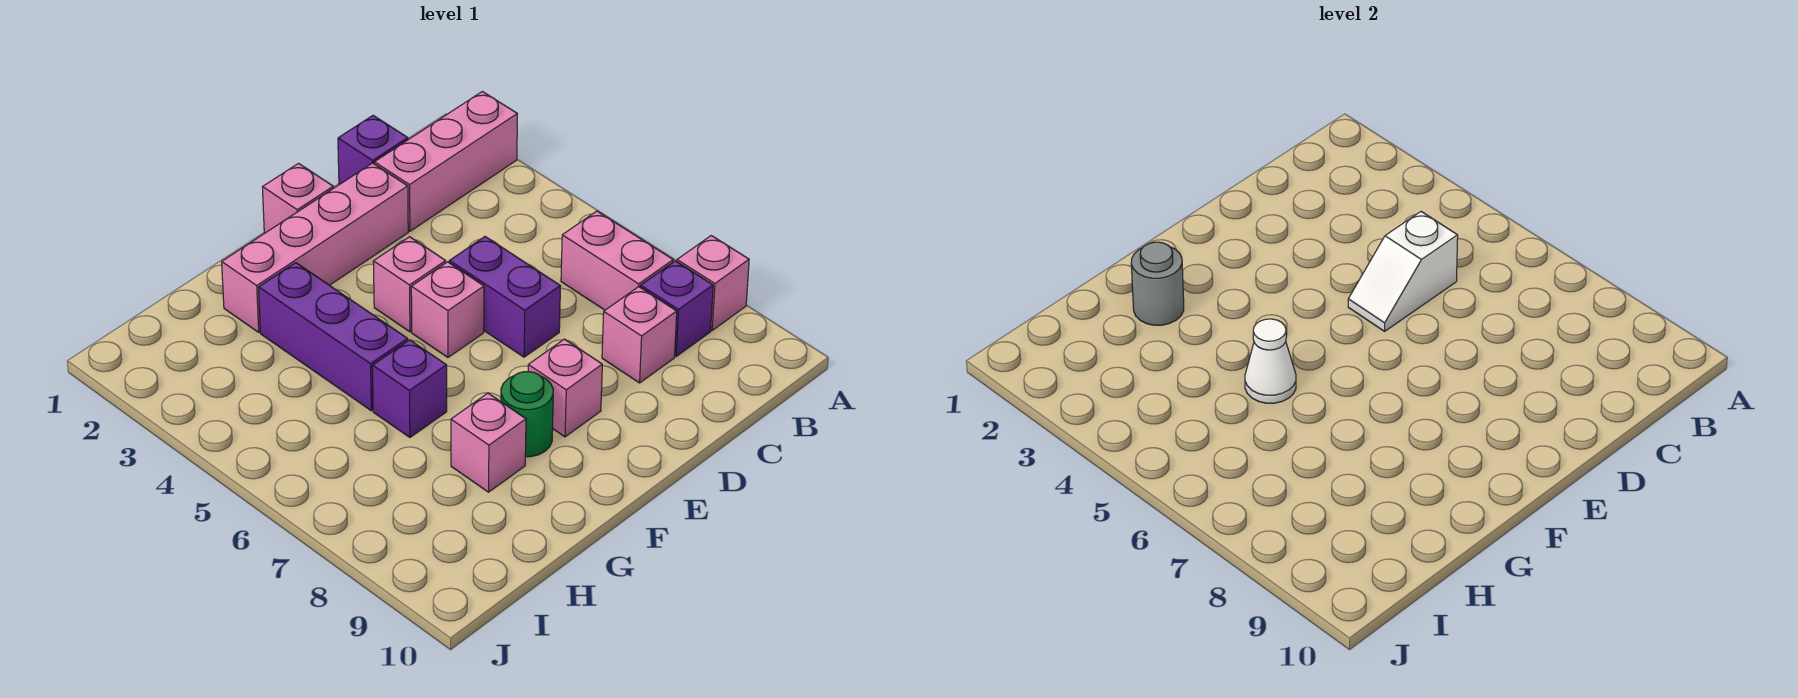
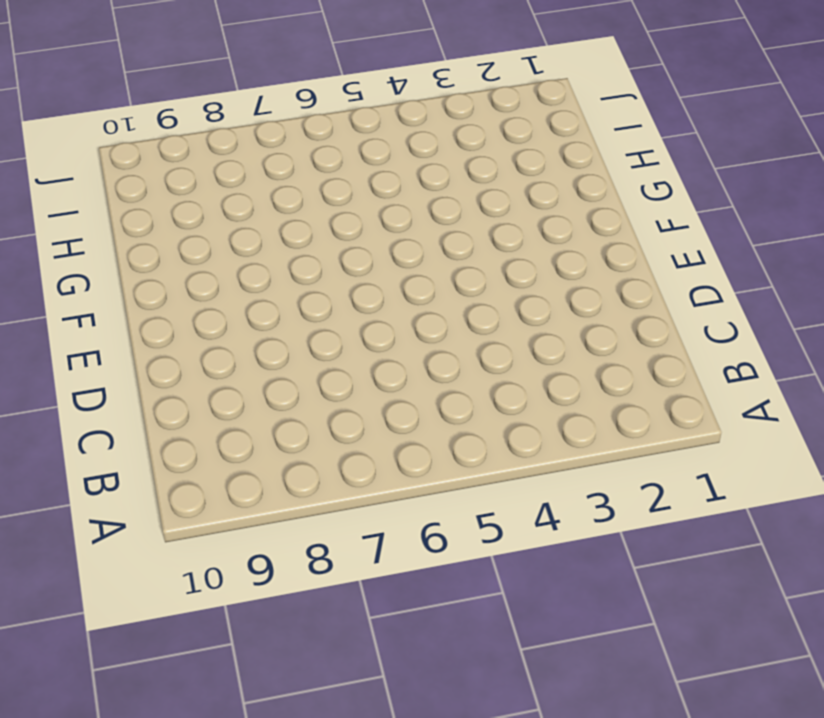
none -> pink 1x3 brick [374,92,517,231]
none -> pink 1x1 brick [677,236,749,330]
none -> pink 1x2 brick [561,211,673,310]

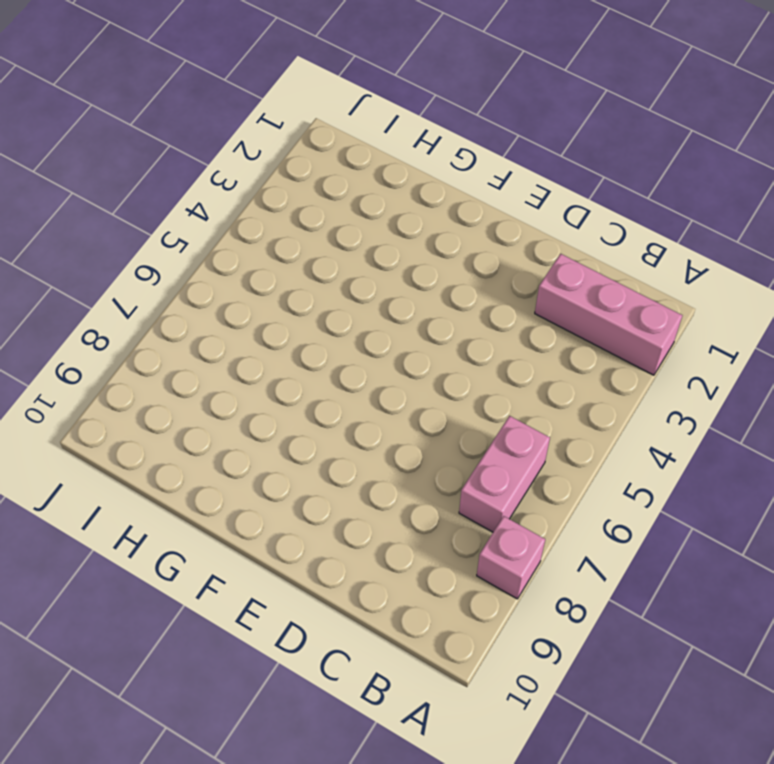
none -> purple 1x1 brick [640,261,713,356]
none -> purple 1x1 brick [338,115,408,185]
none -> pink 1x1 brick [602,287,677,383]

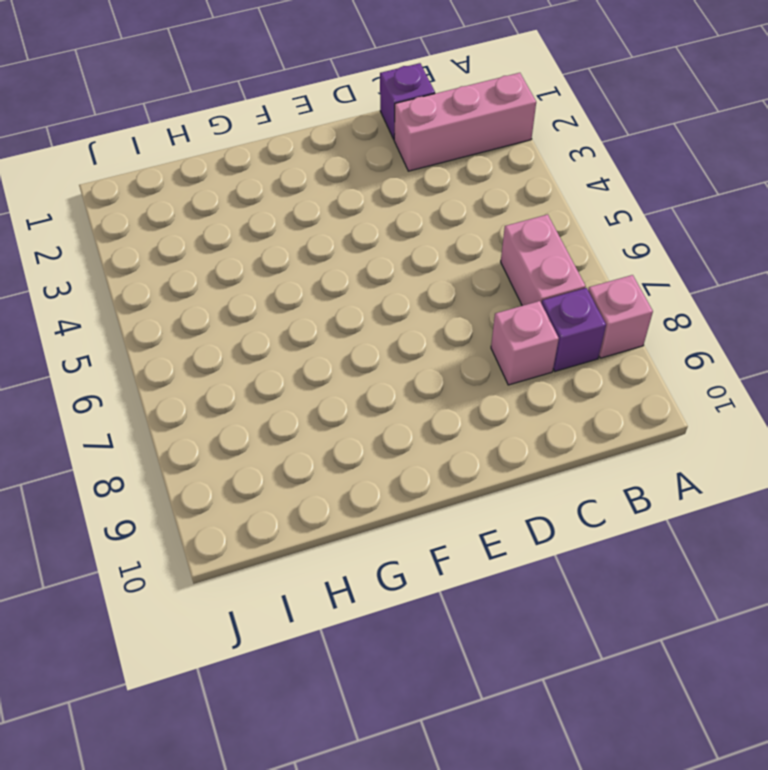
none -> pink 1x4 brick [222,163,408,332]
none -> purple 1x2 brick [449,237,561,357]
none -> pink 1x1 brick [263,163,333,233]

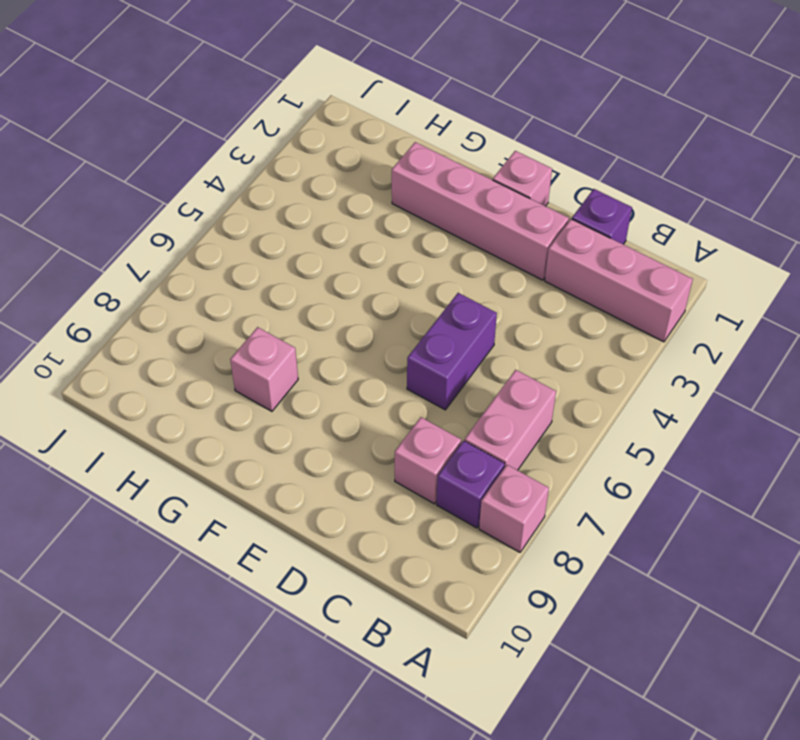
none -> pink 1x1 brick [373,237,446,332]
none -> pink 1x1 brick [411,262,484,357]
none -> pink 1x1 brick [528,339,602,437]

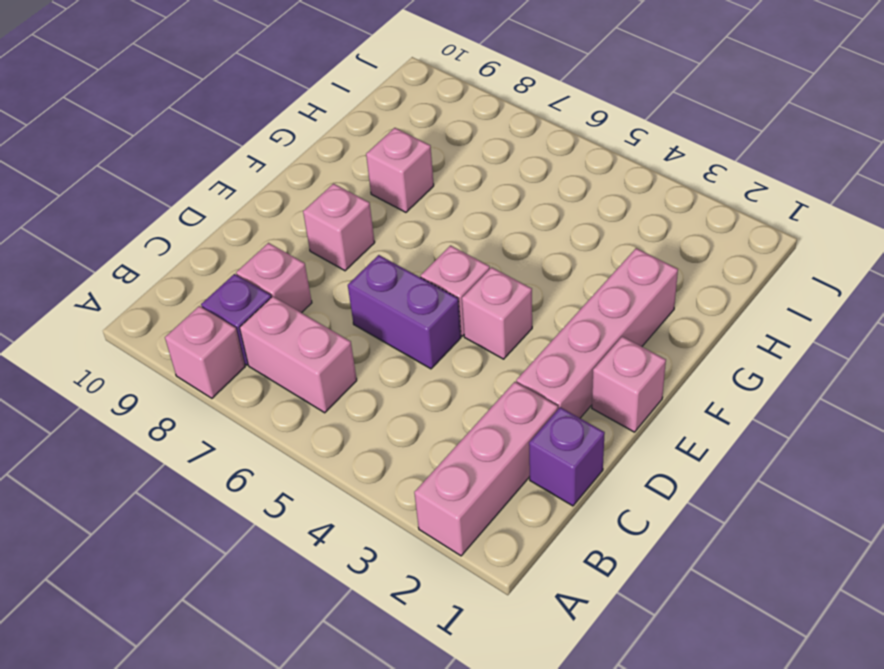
none -> green 1x1 round brick [501,372,553,457]
none -> purple 1x3 brick [259,263,408,411]
none -> purple 1x1 brick [372,340,447,437]

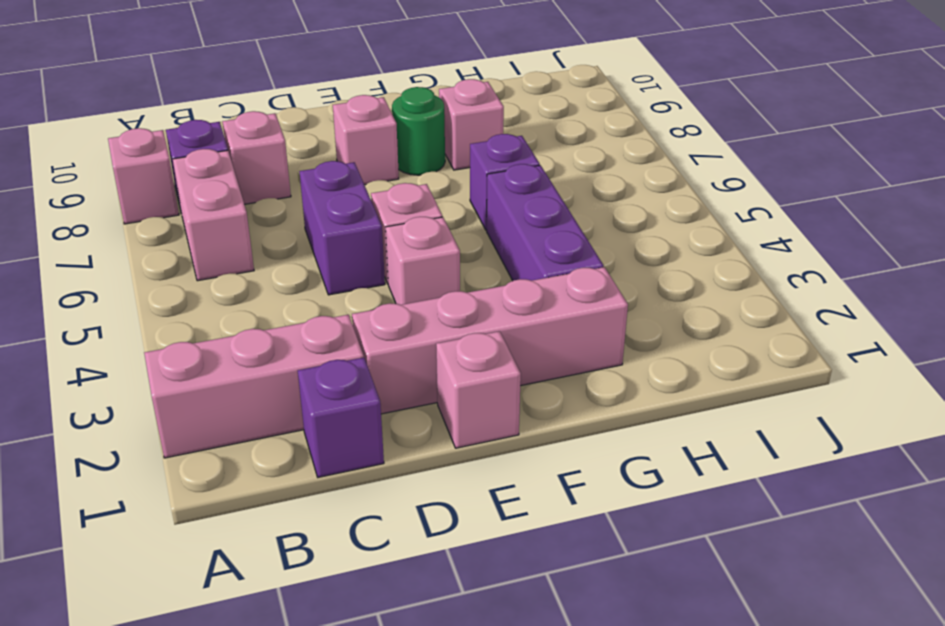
none -> white 1x2 slope [1348,212,1458,331]
none -> grey 1x1 round brick [1131,242,1184,325]
none -> white 1x1 cone [1245,319,1296,403]

